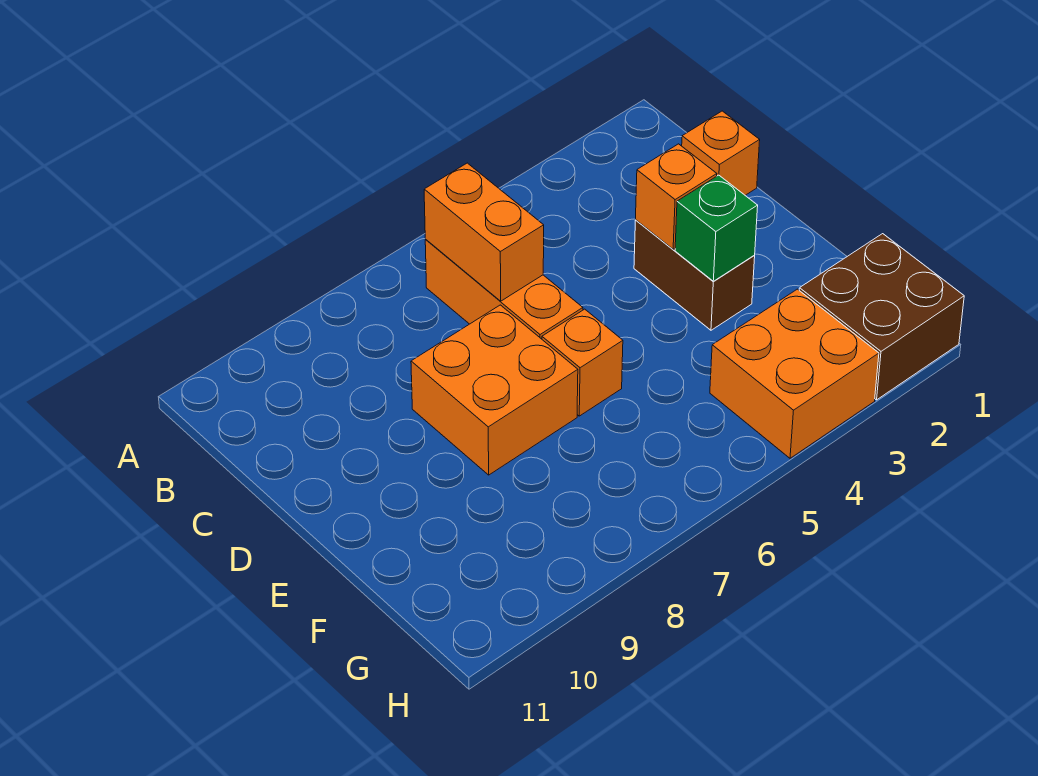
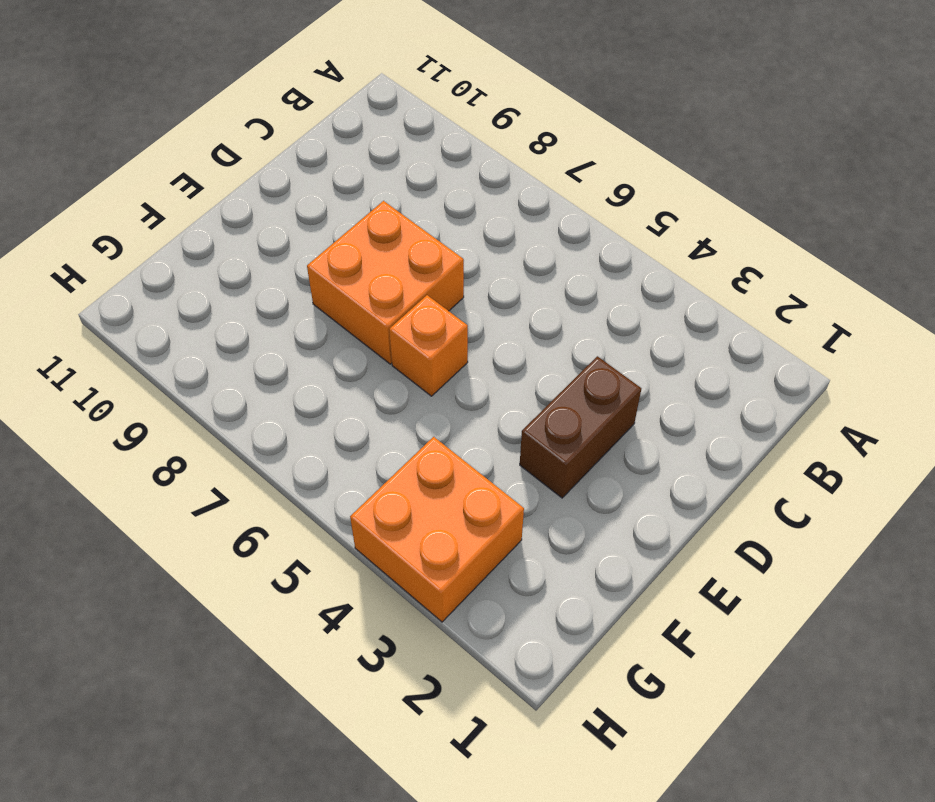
none -> orange 1x3 brick [425,240,583,339]
none -> orange 1x1 brick [682,111,760,195]

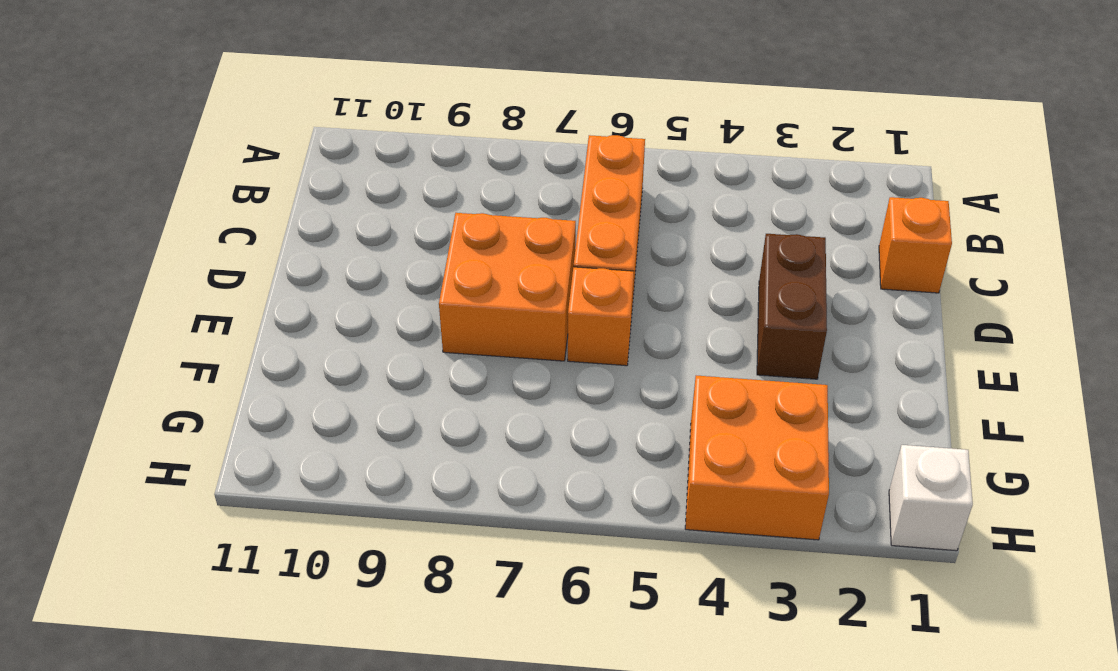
white 1x1 brick [889,445,973,551] -> brown 2x2 brick [799,234,964,400]
none -> orange 1x2 brick [424,163,544,301]
none -> orange 1x1 brick [635,144,717,249]

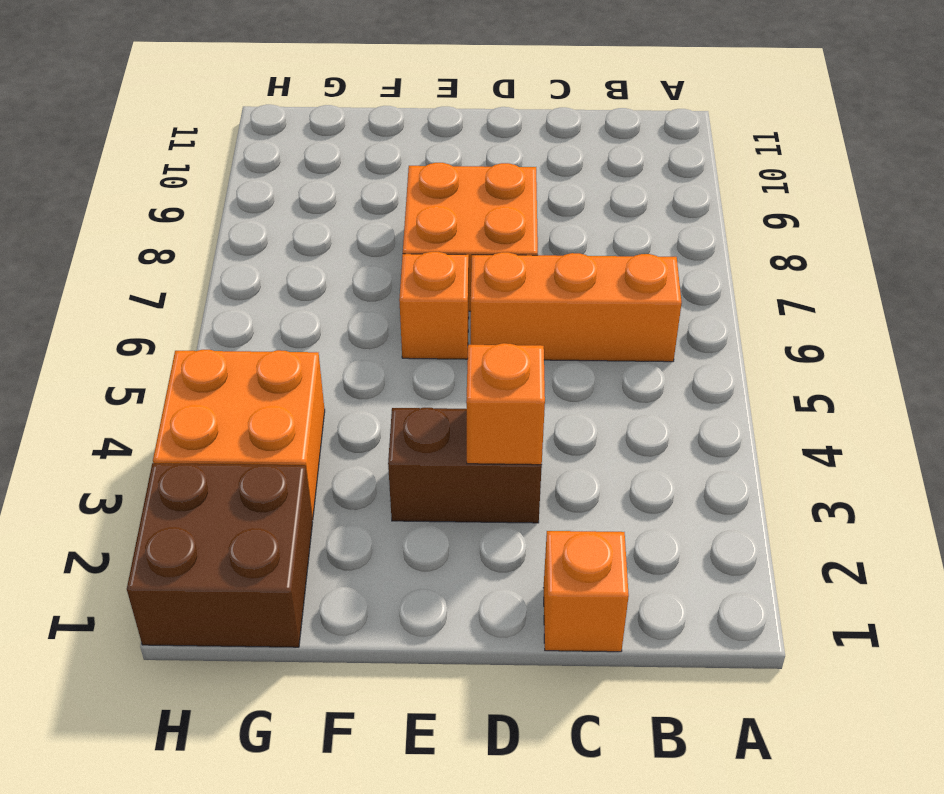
none -> orange 1x2 brick [424,163,544,301]
none -> green 1x1 brick [675,175,758,281]

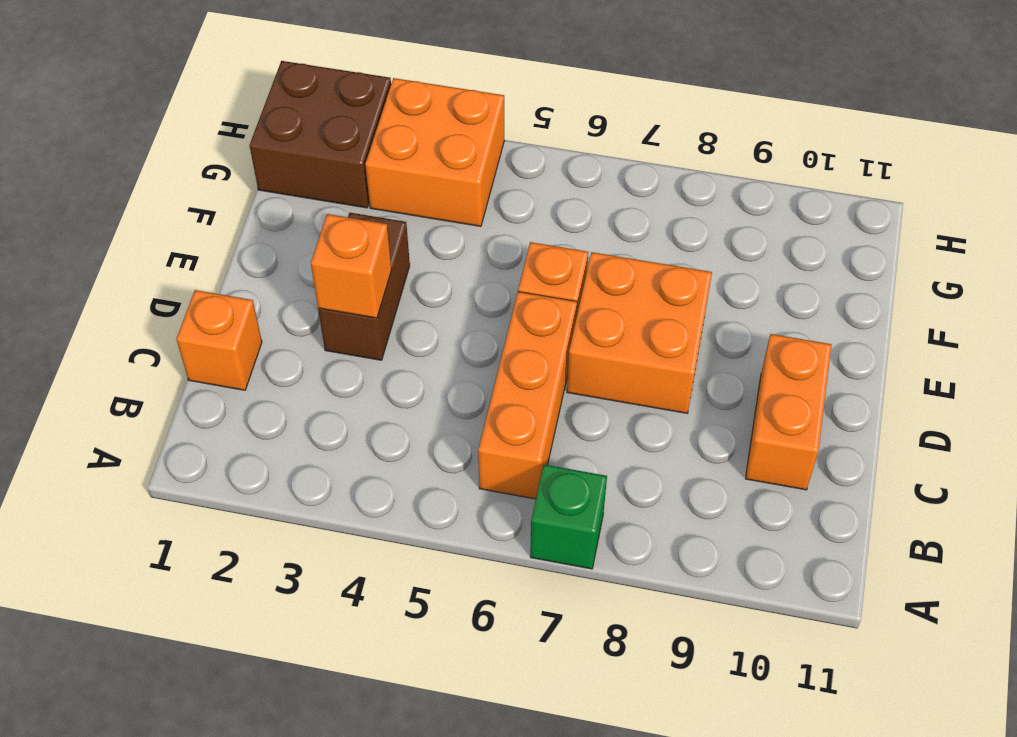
green 1x1 brick [530,465,607,569] -> green 1x1 brick moved to [675,175,758,281]
orange 1x2 brick [745,334,832,490] -> orange 1x2 brick moved to [424,163,544,301]

